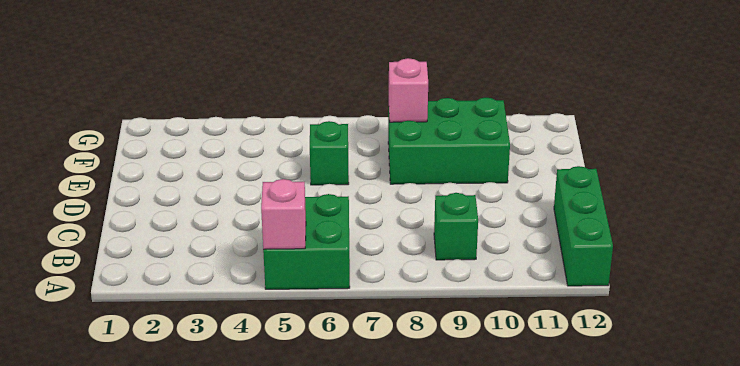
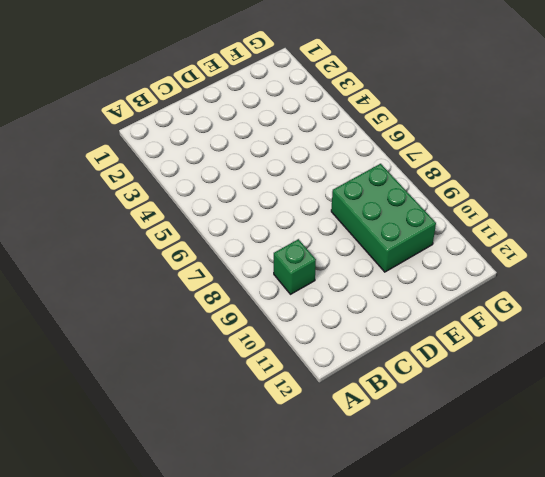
none -> green 2x2 brick [263,194,350,289]
none -> green 1x3 brick [554,166,613,286]

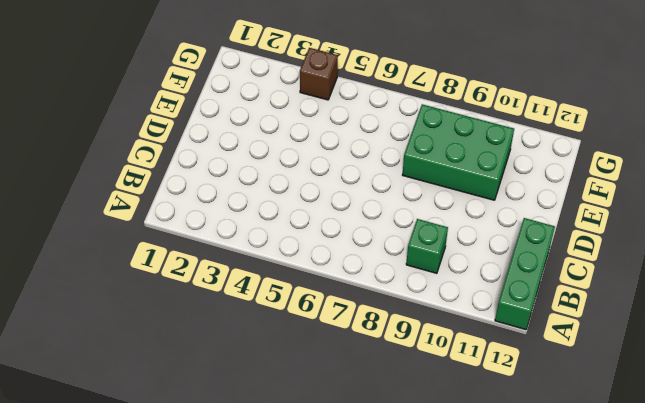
brown 1x1 brick [300,48,338,100] -> none
none -> green 2x2 brick [263,194,350,289]
none -> green 1x1 brick [310,121,349,185]

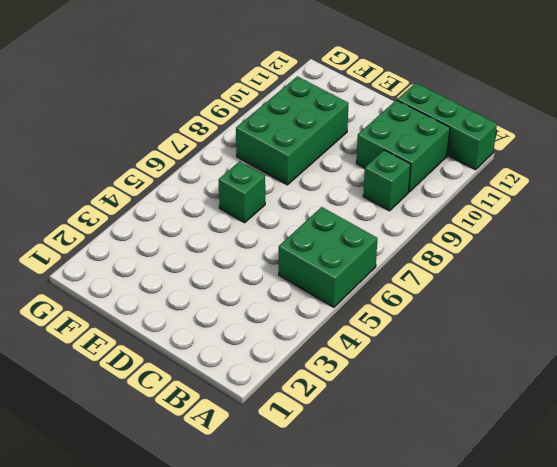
green 2x2 brick [356,100,450,192] -> none
none -> pink 1x1 brick [261,179,306,249]
none -> pink 1x1 brick [389,58,428,122]

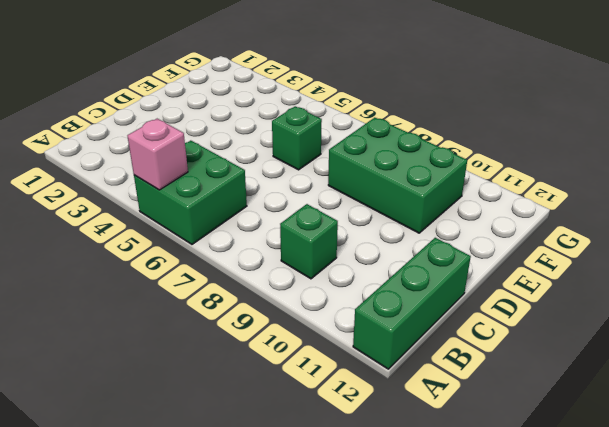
none -> pink 1x1 brick [389,58,428,122]

